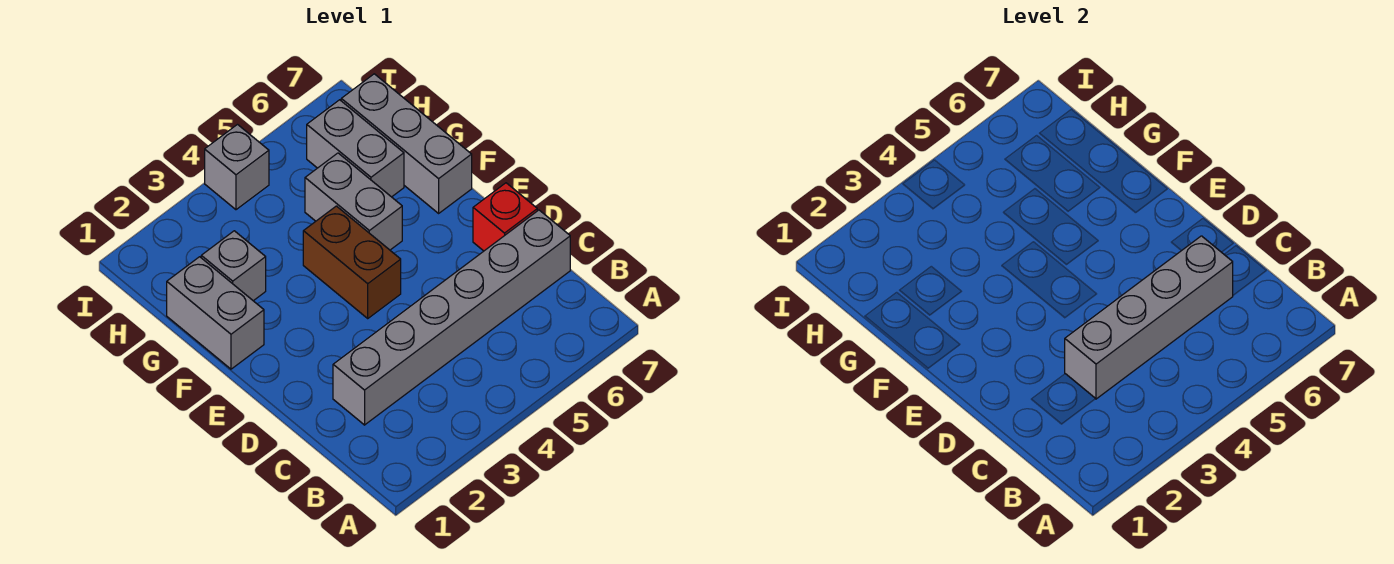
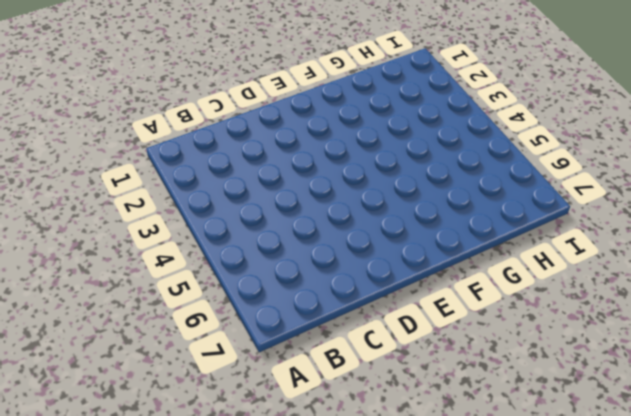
none -> grey 1x6 brick [333,210,570,425]
none -> red 1x1 brick [473,183,537,251]

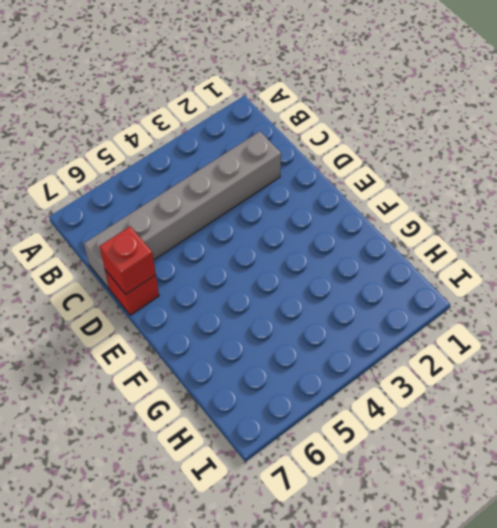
red 1x1 brick [99,226,156,294] -> none
none -> brown 1x2 brick [303,206,401,318]
none -> grey 1x2 brick [167,257,264,369]

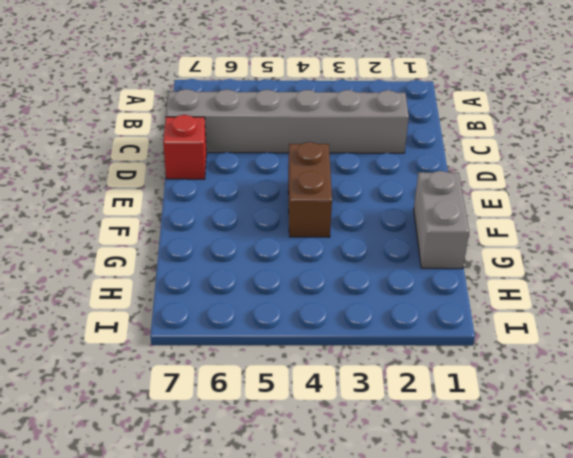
none -> grey 1x2 brick [305,153,402,250]
none -> grey 1x3 brick [341,74,472,213]

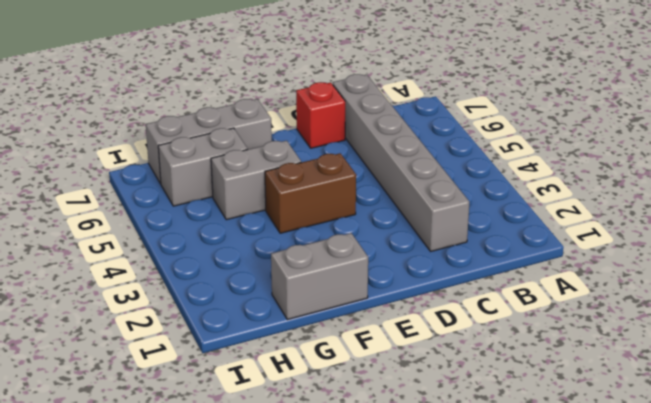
none -> grey 1x1 brick [201,231,266,301]
none -> grey 1x1 brick [205,125,269,210]

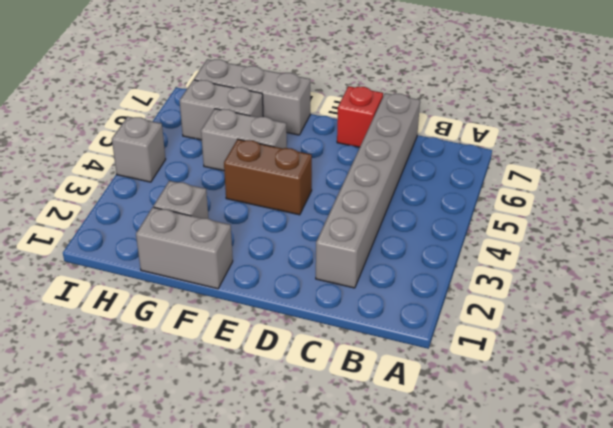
none -> grey 1x4 brick [1065,236,1233,399]

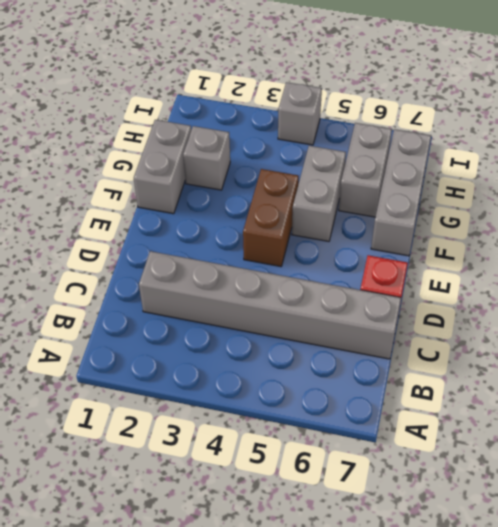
none -> grey 1x4 brick [1065,236,1233,399]

